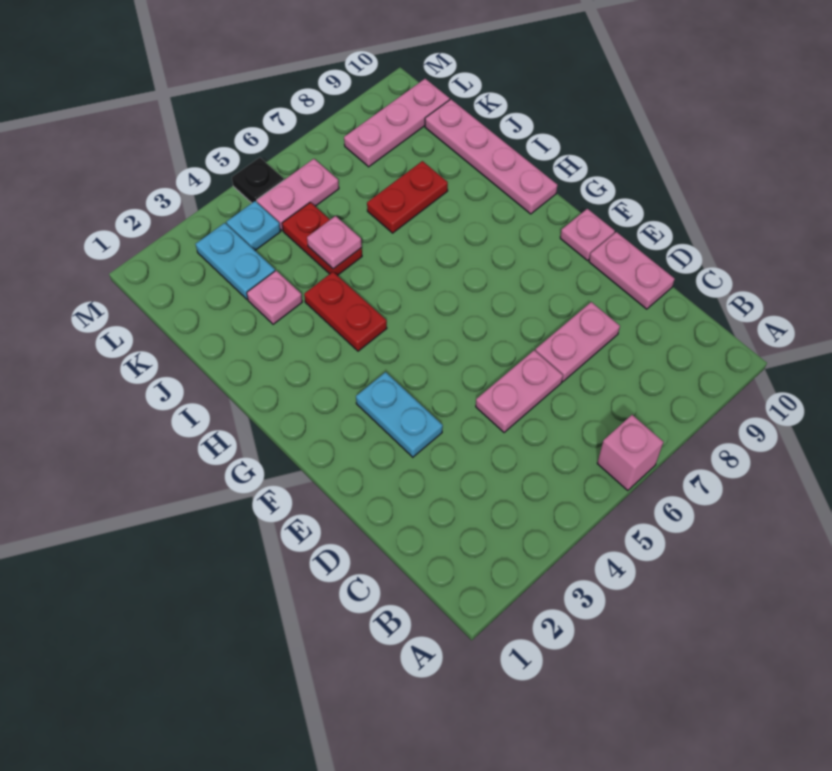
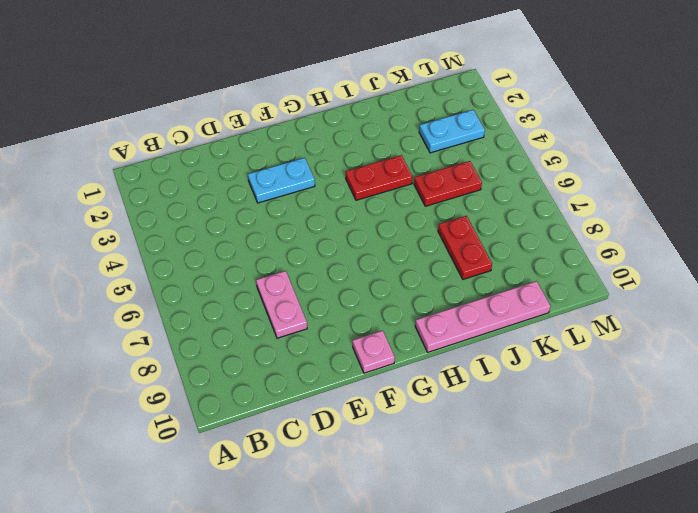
none -> pink 1x1 brick [597,415,663,491]
none -> pink 1x2 plate [476,350,563,433]
none -> pink 1x2 plate [589,232,675,309]

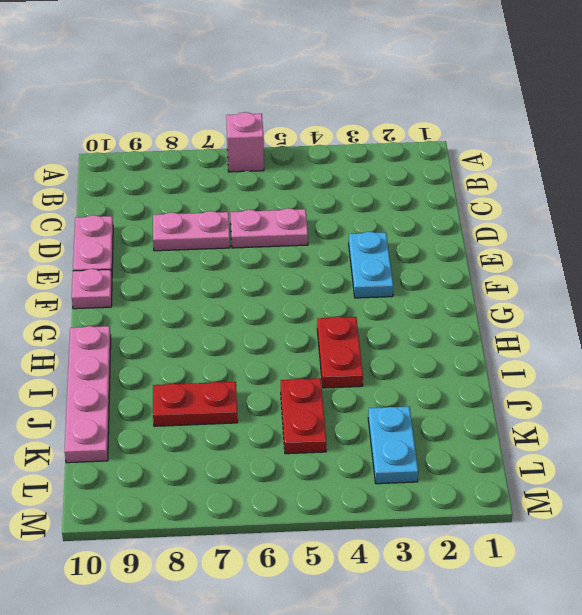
none -> pink 1x1 plate [247,271,302,324]
none -> cyan 1x1 plate [226,201,281,250]
none -> pink 1x2 plate [257,159,339,231]

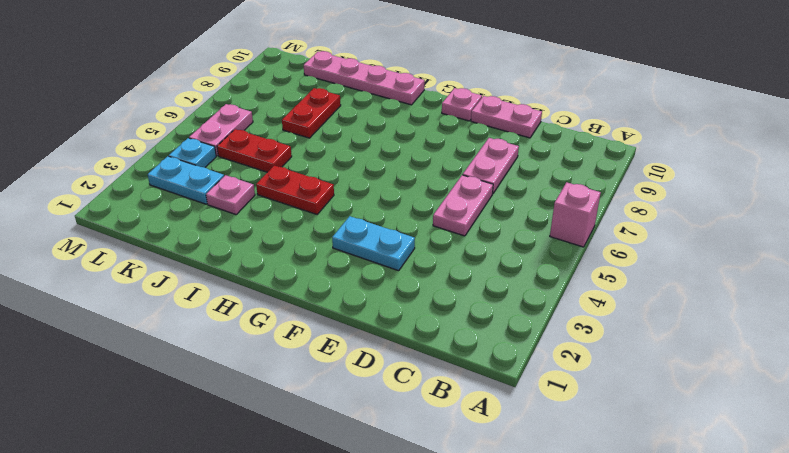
none -> pink 1x3 plate [344,79,450,167]
none -> black 1x1 plate [232,157,284,203]
none -> pink 1x1 plate [307,216,362,269]

